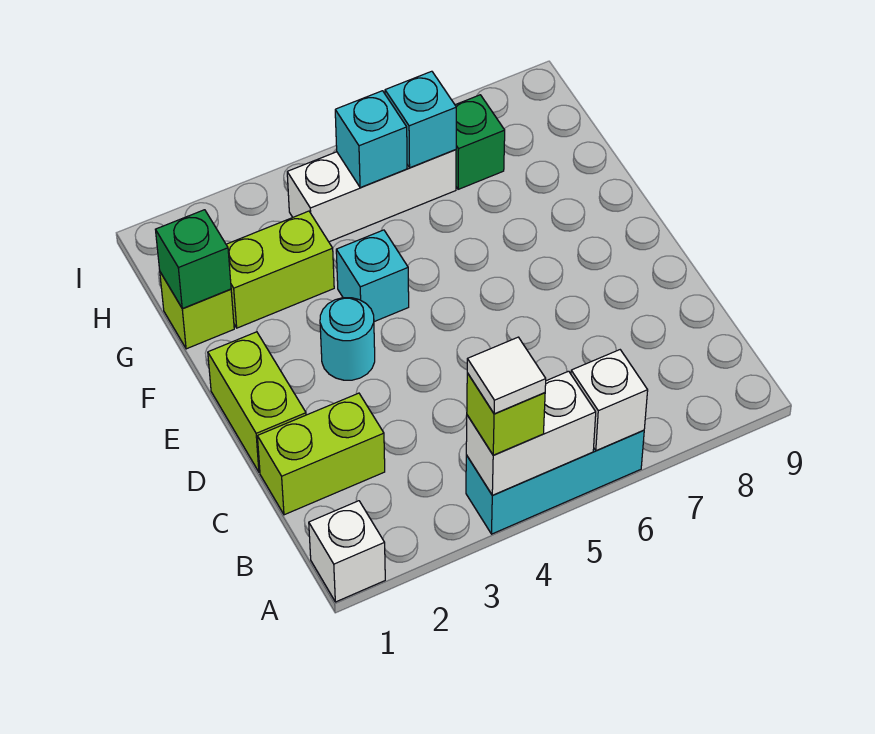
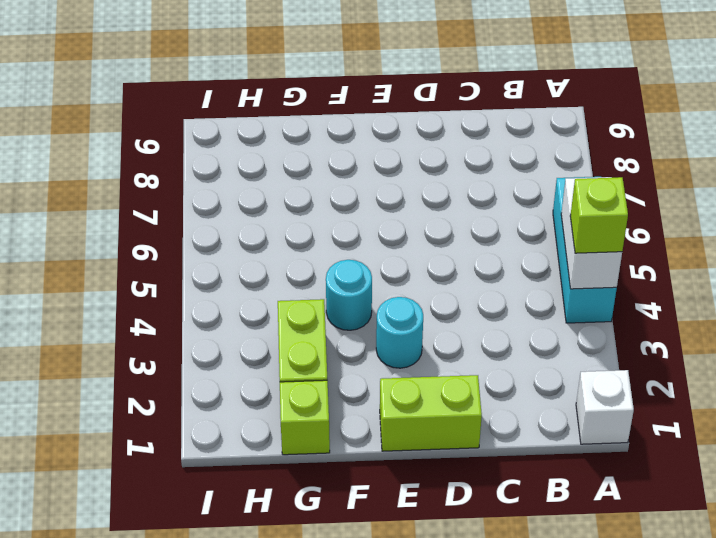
cyan 1x1 round brick [326,260,372,330] -> cyan 1x1 brick [336,230,409,322]
none -> lime 1x2 brick [257,393,385,515]
none -> white 1x3 brick [287,150,456,242]
none -> green 1x1 brick [455,95,505,189]

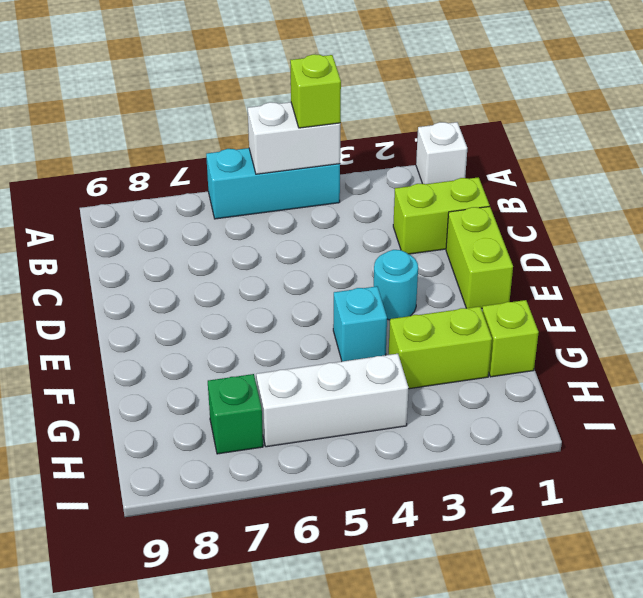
none -> white 1x1 brick [571,350,648,451]
none -> green 1x1 brick [155,210,231,309]
none -> cyan 1x1 brick [335,91,407,188]

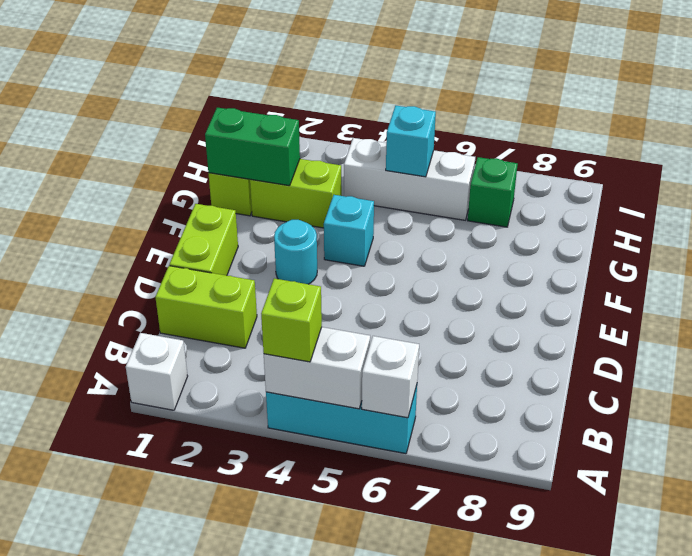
green 1x2 brick [205,108,300,186] -> green 1x1 brick [155,210,231,309]
none -> cyan 1x1 brick [385,71,456,168]
none -> white 1x1 tile [467,337,546,414]

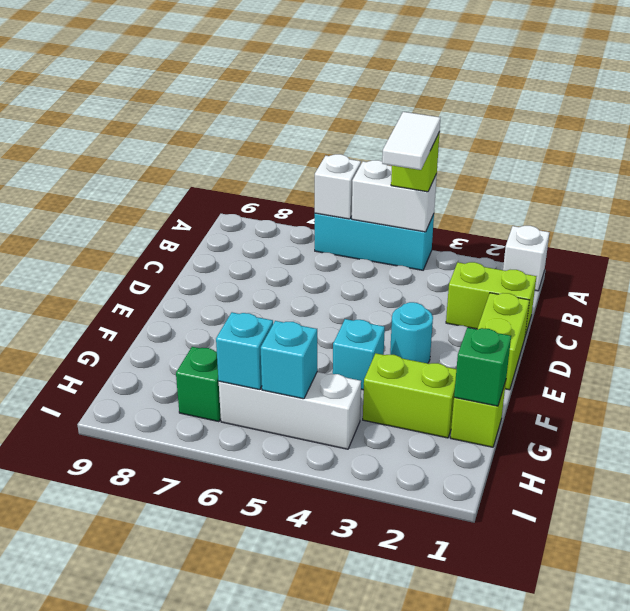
white 1x2 tile [382,112,440,170] -> white 1x1 tile [467,337,546,414]

